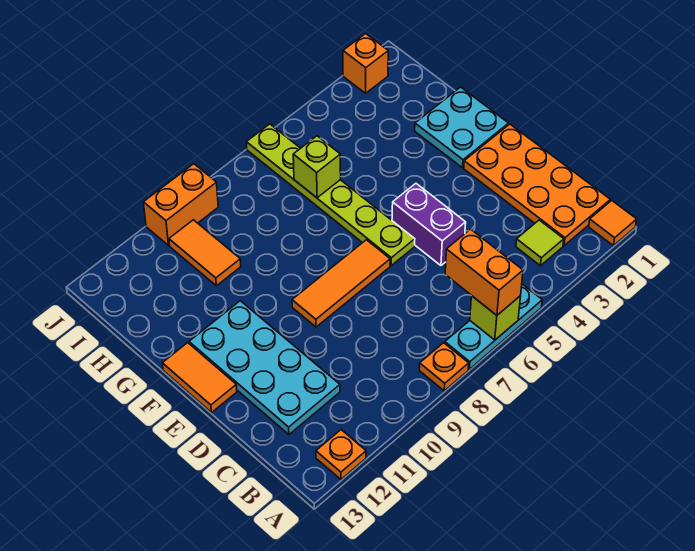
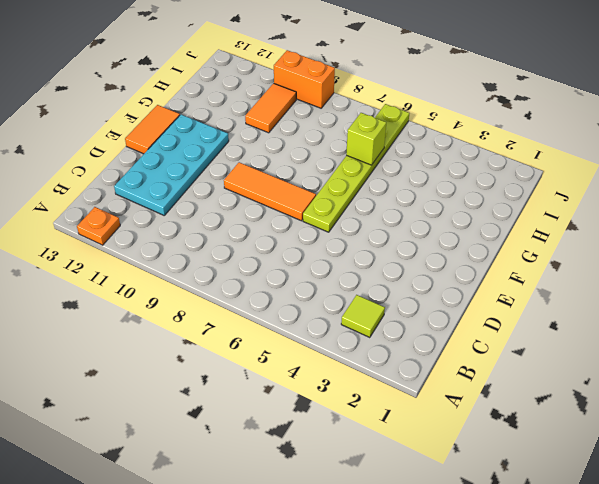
none -> orange 1x1 tile [589,201,637,246]
none -> cyan 1x3 plate [445,284,542,369]
none -> orange 1x1 plate [419,343,469,391]

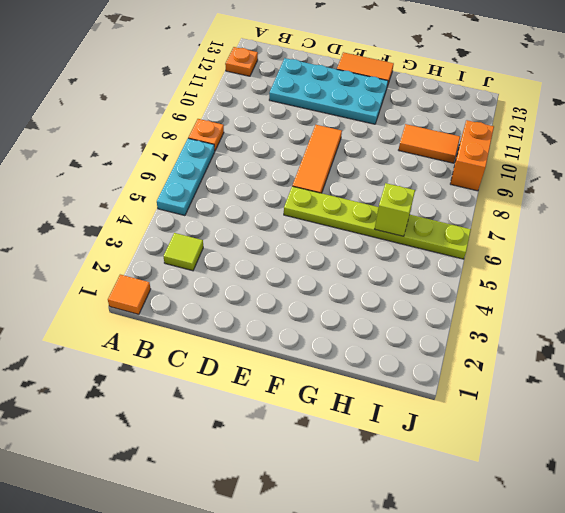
none -> orange 2x4 plate [464,124,610,246]
none -> purple 1x2 brick [392,184,466,265]
none -> cyan 2x2 plate [415,87,509,168]

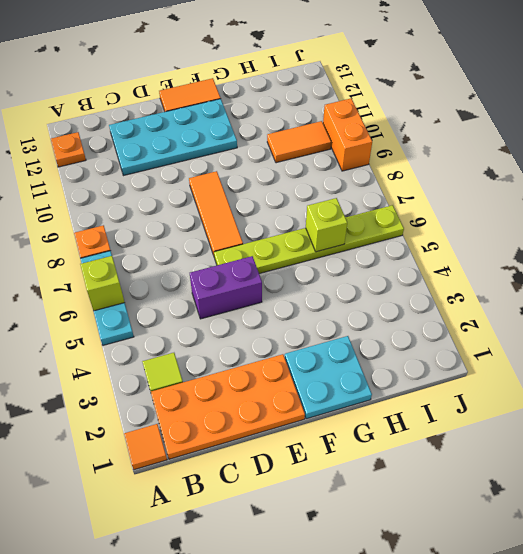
none -> orange 1x1 brick [343,34,388,93]
none -> orange 1x2 brick [445,229,523,315]

